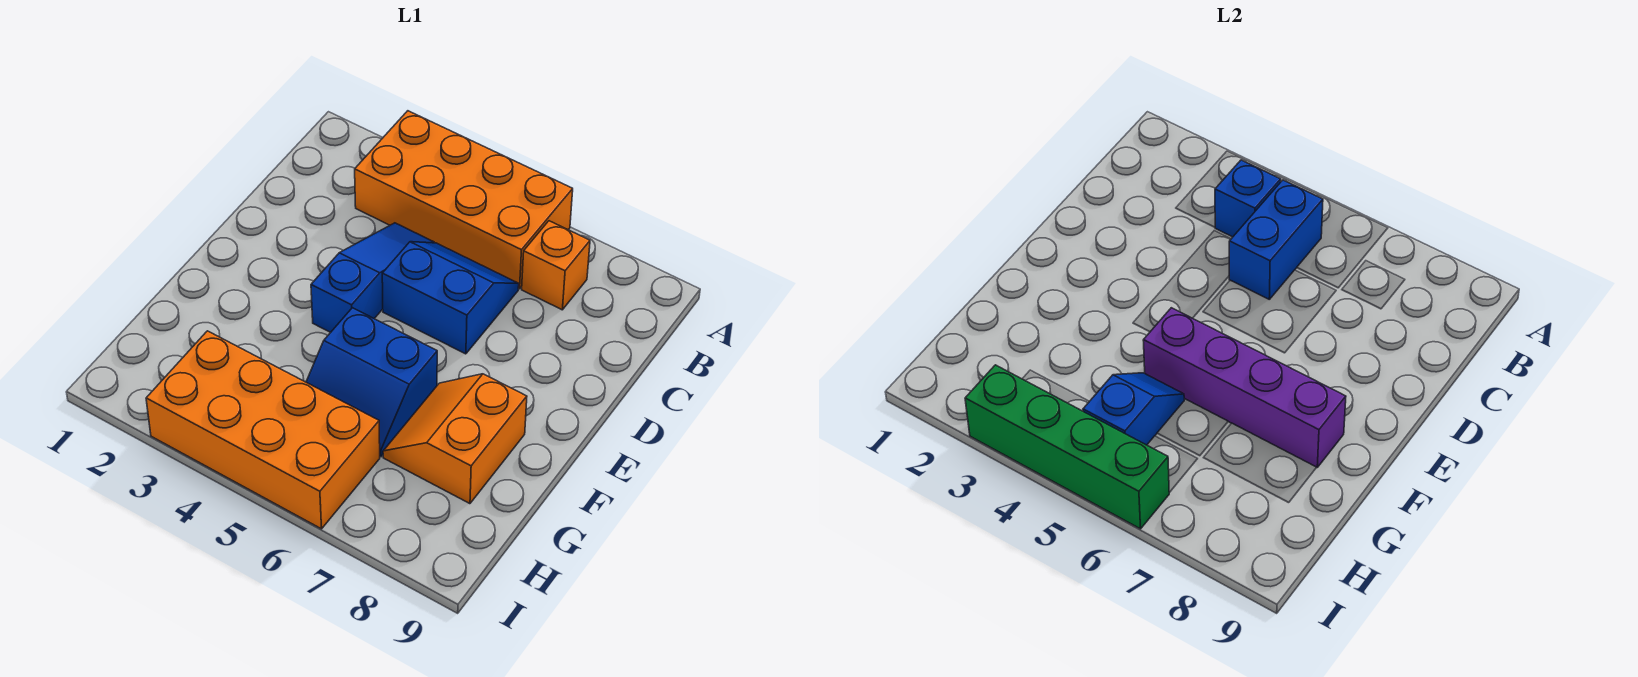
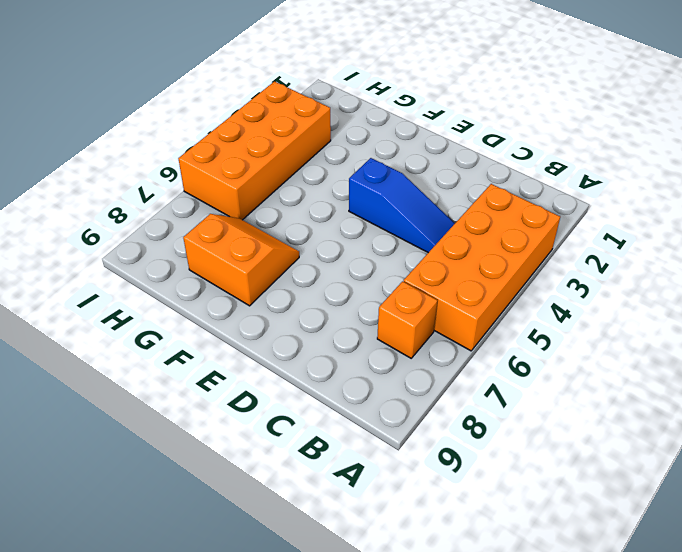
none -> blue 2x2 slope [382,242,519,354]
none -> blue 2x2 slope [306,308,437,457]
none -> blue 1x1 brick [1215,160,1281,237]

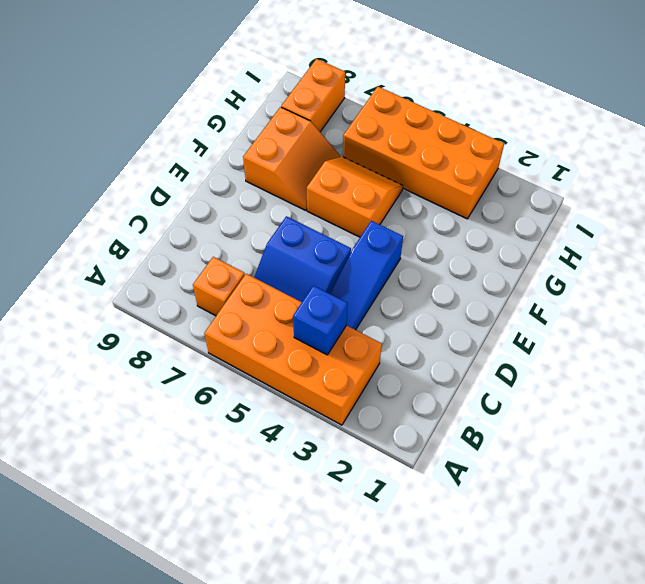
orange 2x2 slope [307,157,403,237] -> blue 2x2 slope [306,308,437,457]
orange 1x2 brick [281,59,345,132] -> none
none -> blue 1x2 brick [1229,180,1323,299]
none -> purple 1x4 brick [1143,308,1346,467]
none -> blue 1x2 slope [1083,373,1184,445]

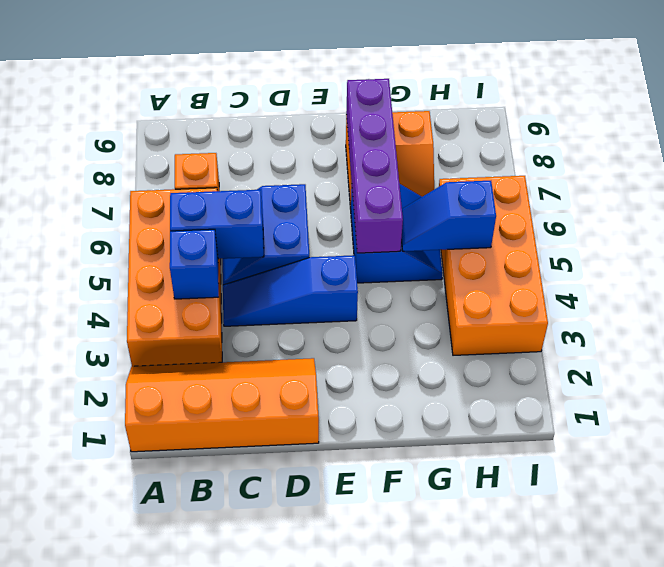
orange 2x4 slope [125,358,319,452] -> none
none -> green 1x4 brick [965,365,1169,529]

